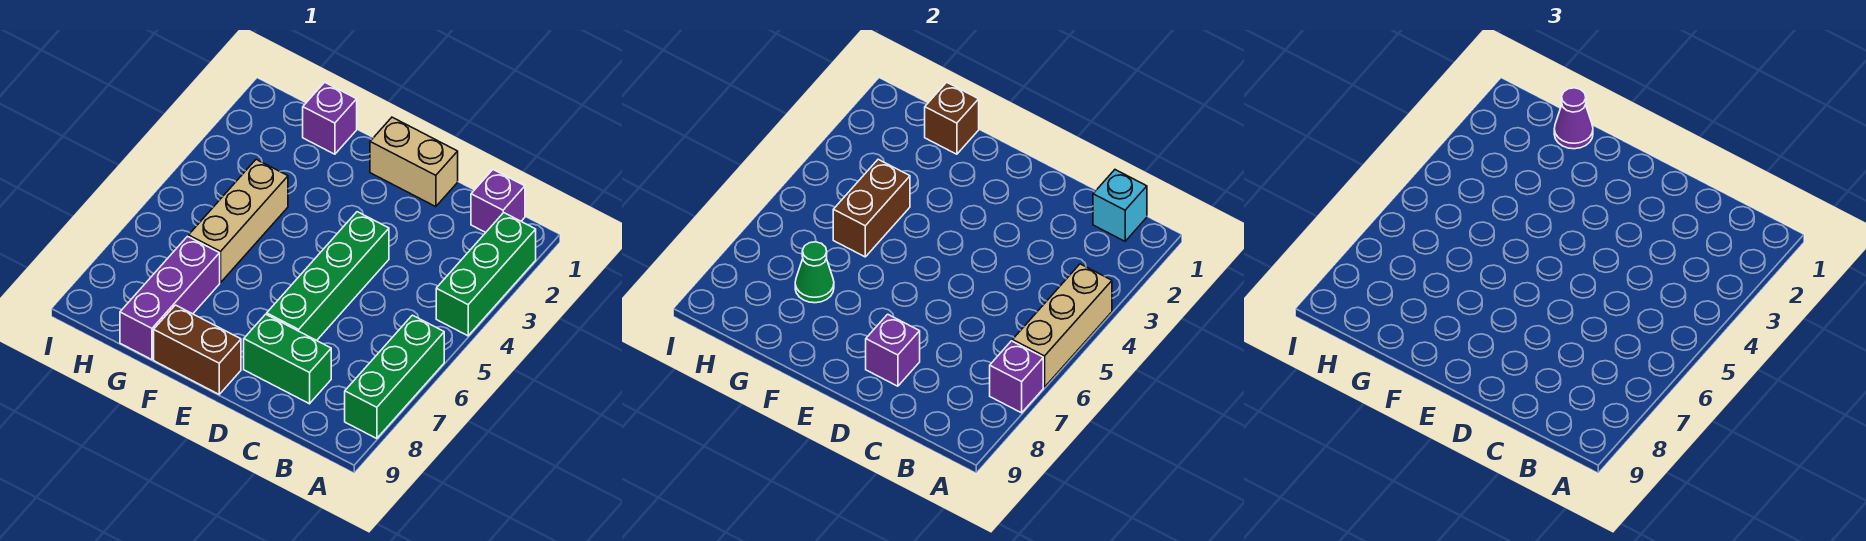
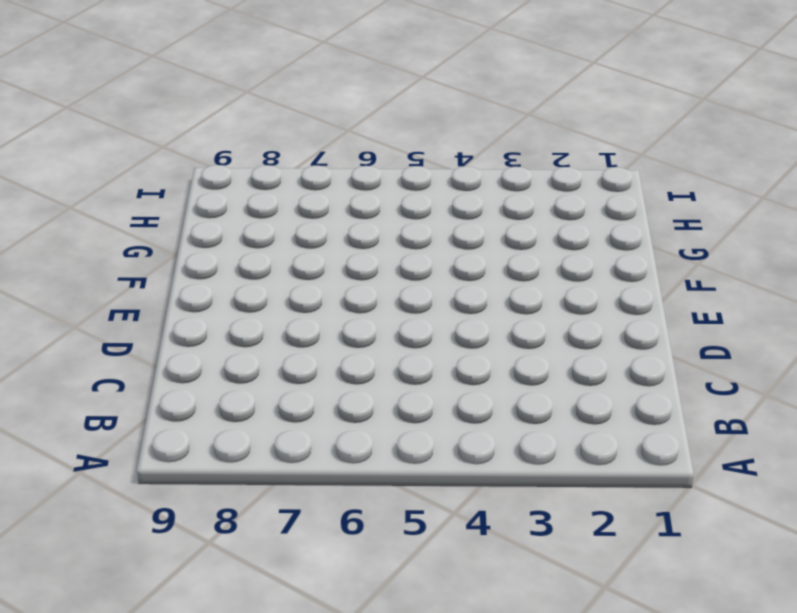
none -> green 1x3 brick [436,213,536,336]
none -> green 1x3 brick [345,315,444,439]
none -> purple 1x1 brick [471,170,525,232]

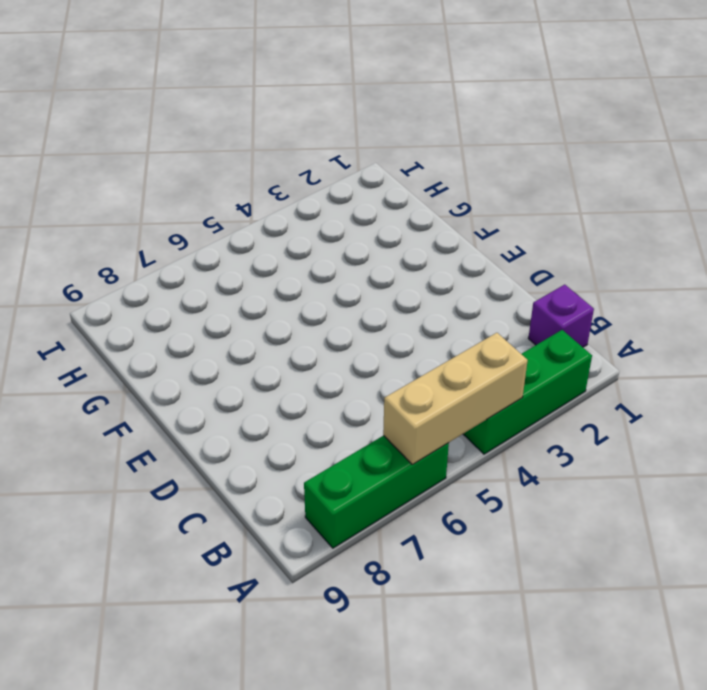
none -> green 1x2 brick [244,314,331,404]
none -> tan 1x2 brick [370,117,458,207]
none -> green 1x4 brick [267,212,389,341]

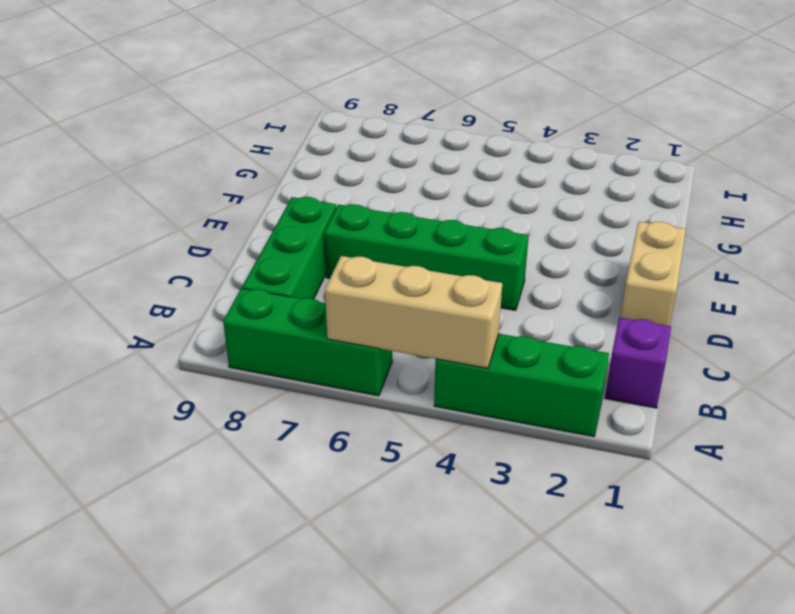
green 1x3 brick [242,197,336,299] -> green 1x2 brick [244,314,331,404]
none -> brown 1x2 brick [154,305,241,394]
none -> purple 1x1 brick [303,82,357,154]
none -> tan 1x3 brick [189,159,288,283]

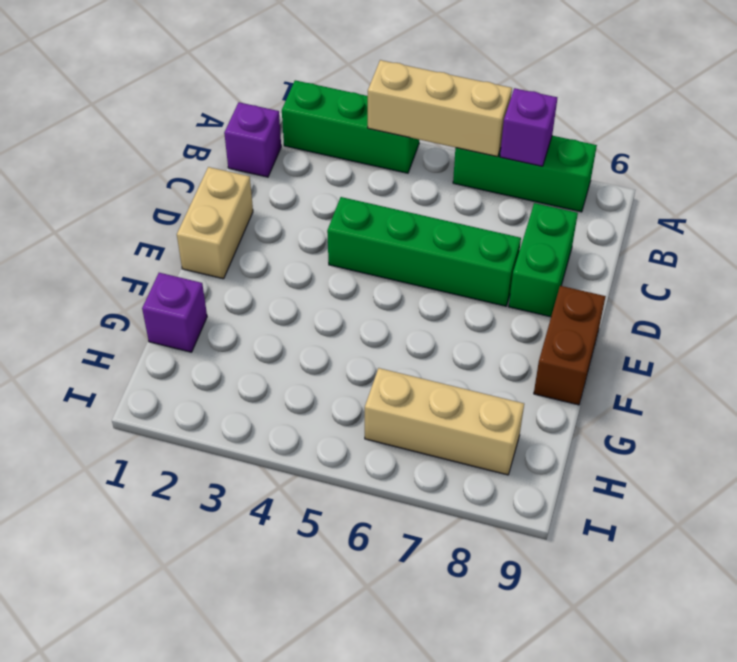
tan 1x3 brick [365,368,524,475] -> tan 1x3 brick moved to [189,159,288,283]
none -> purple 1x3 brick [120,236,220,360]
none -> cyan 1x1 brick [1093,170,1147,241]
none -> purple 1x1 brick [866,314,920,386]

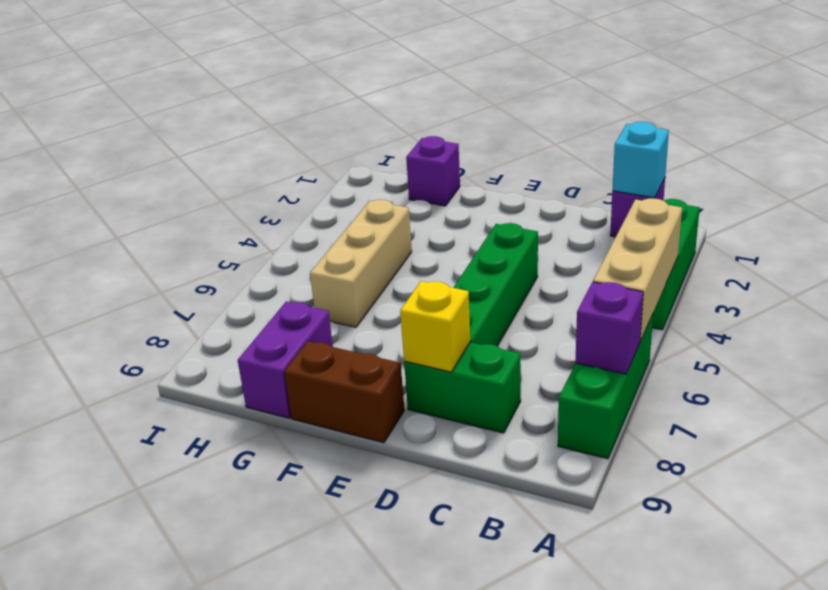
yellow 1x1 brick [400,281,470,372] -> purple 1x1 brick [866,314,920,386]
purple 1x2 brick [238,302,333,418] -> purple 1x3 brick [120,236,220,360]
none -> tan 1x2 brick [370,117,458,207]
none -> brown 1x1 brick [925,82,979,154]
none -> brown 1x2 brick [833,159,910,257]

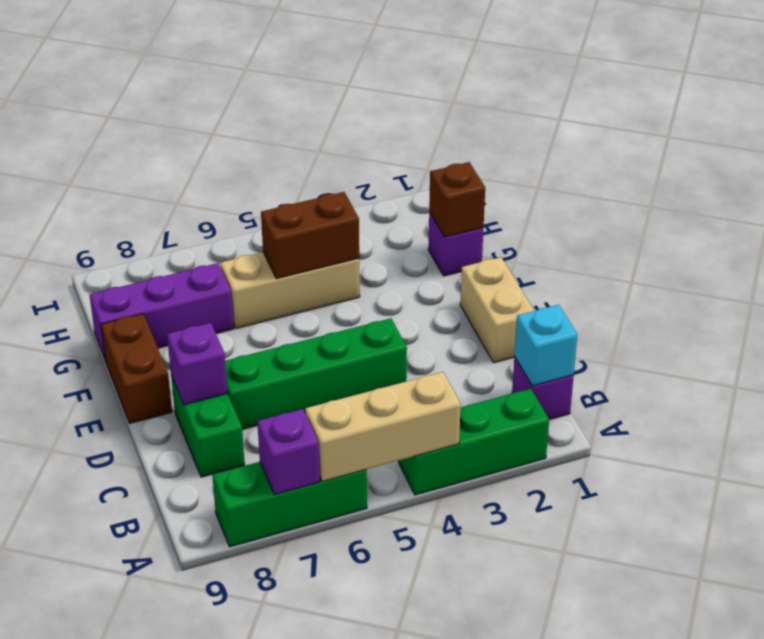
none -> green 1x1 cone [795,242,834,303]
none -> purple 1x1 cone [1554,88,1593,149]

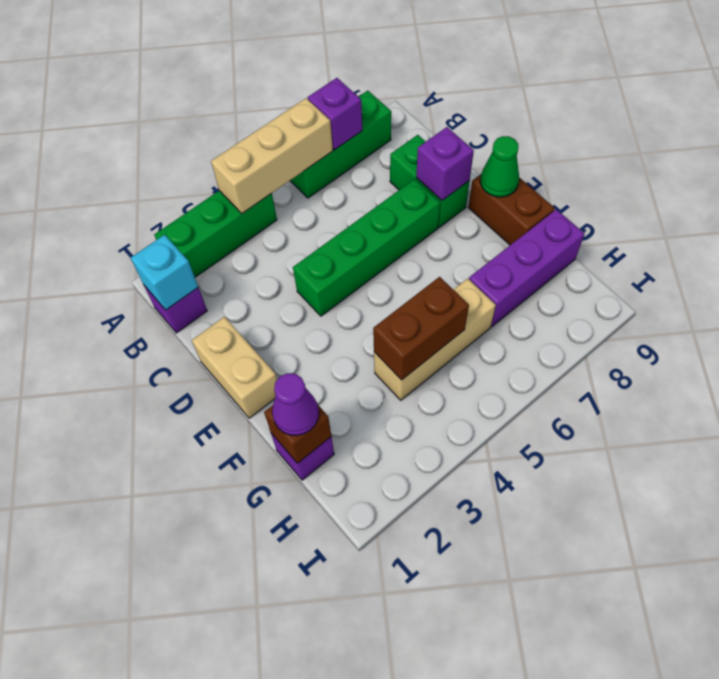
green 1x1 cone [480,136,519,197] -> green 1x1 cone moved to [795,242,834,303]

